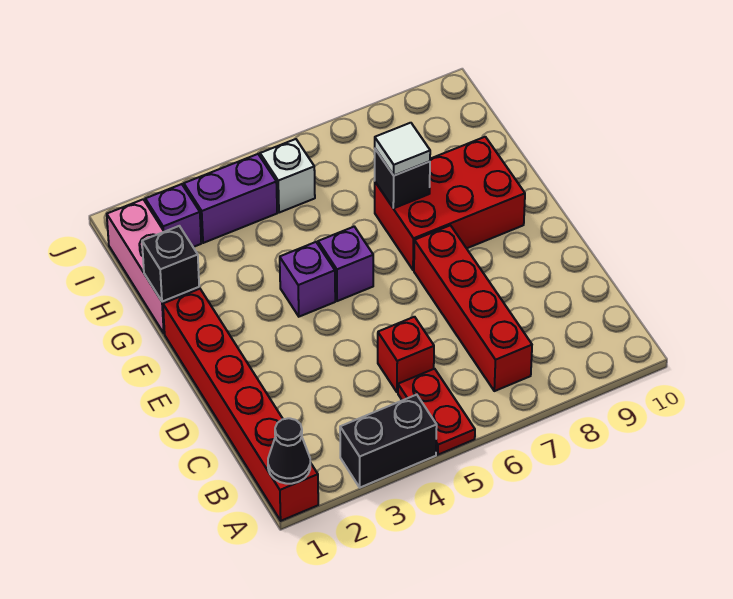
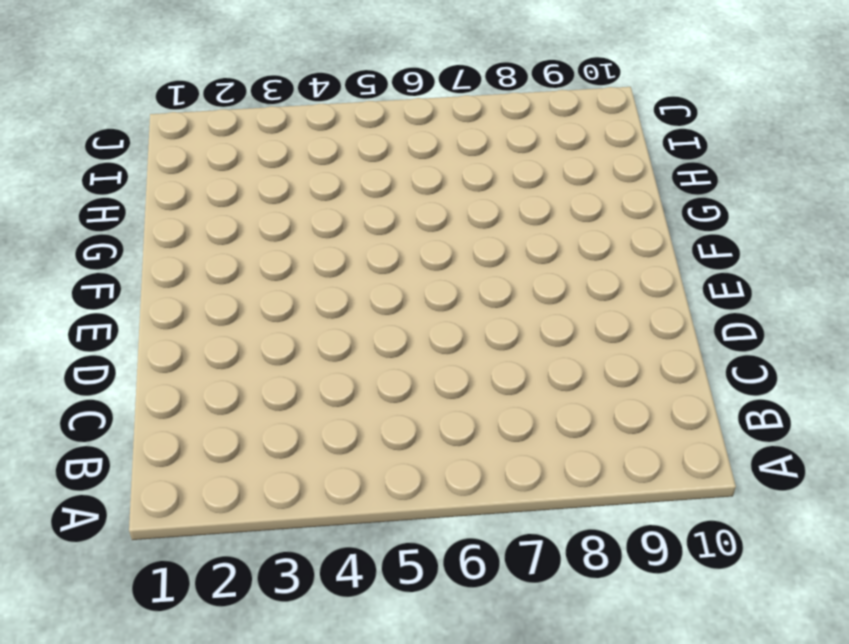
none -> red 1x6 brick [163,289,318,521]
none -> black 1x2 brick [340,395,437,487]
none -> red 1x2 plate [398,369,475,455]

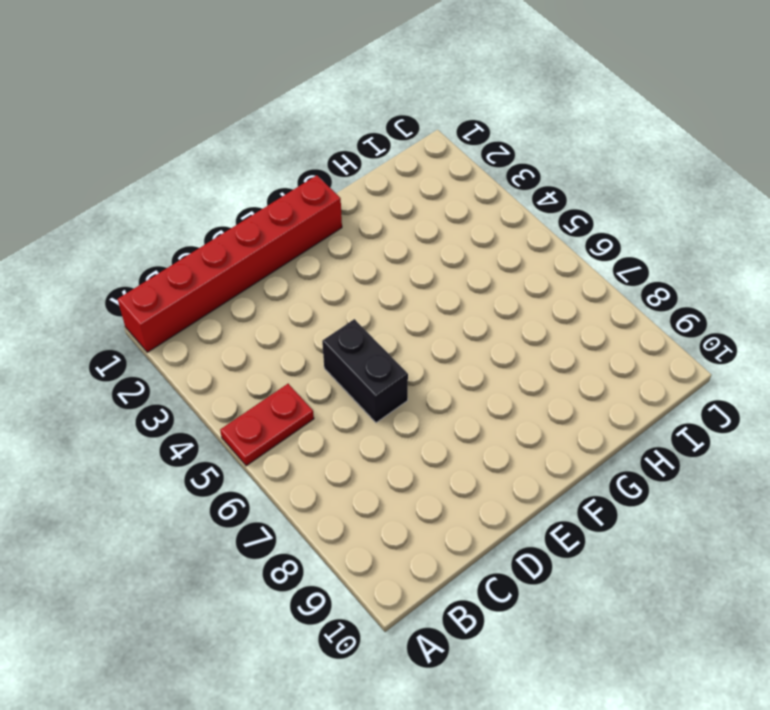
black 1x2 brick [322,319,408,423] -> black 1x2 brick moved to [340,395,437,487]
none -> red 1x4 brick [414,225,532,391]
none -> red 1x1 brick [378,317,434,392]
none -> purple 1x1 brick [280,242,335,317]

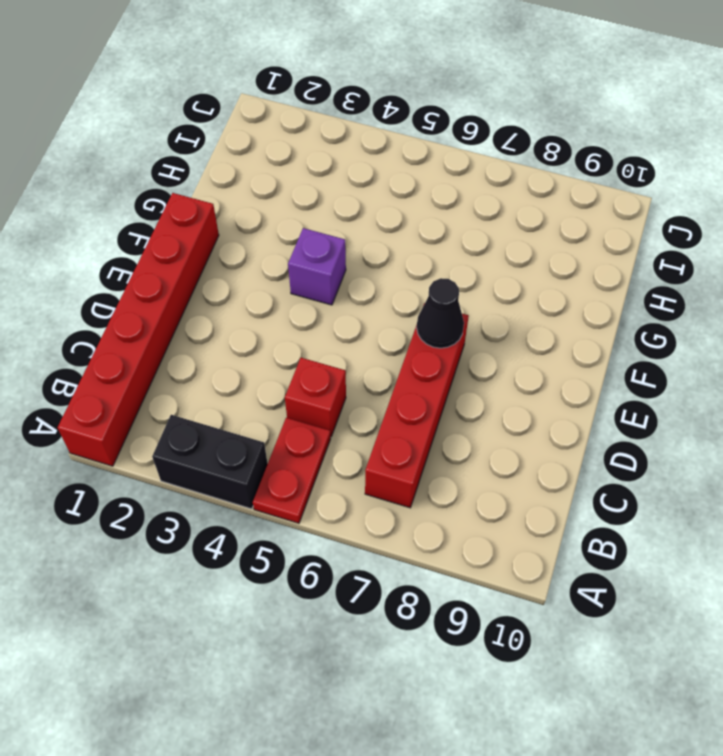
black 1x1 cone [417,278,464,348] -> black 1x1 cone moved to [268,418,310,484]
none -> purple 1x1 brick [318,227,373,301]
none -> red 2x3 brick [375,137,525,270]
none -> pink 1x3 brick [107,199,200,333]

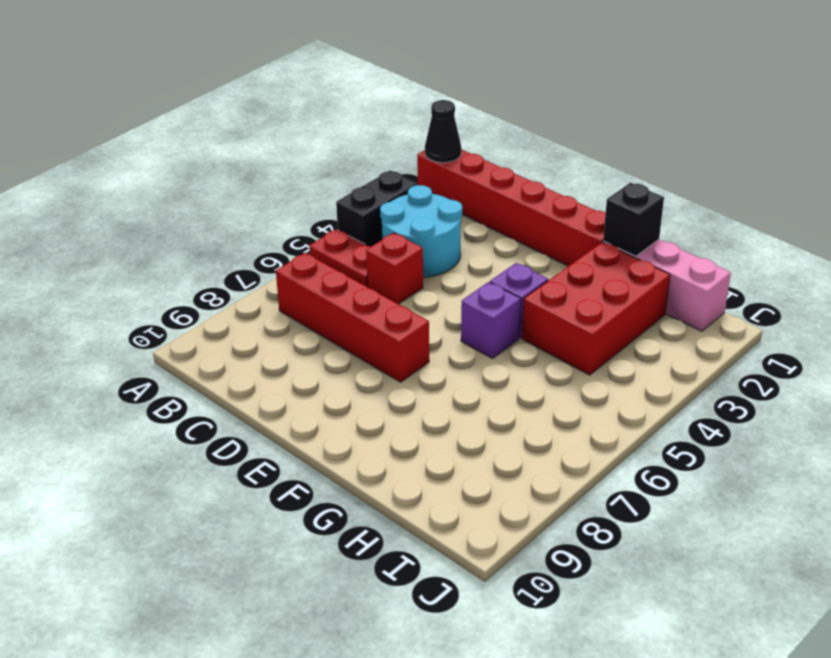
cyan 2x2 round brick [380,185,462,277] -> none
red 2x3 brick [522,242,670,375] -> red 2x3 brick moved to [375,137,525,270]
none -> purple 1x1 brick [145,184,201,247]
none -> purple 1x2 brick [184,154,277,243]
none -> white 1x1 brick [260,139,315,213]

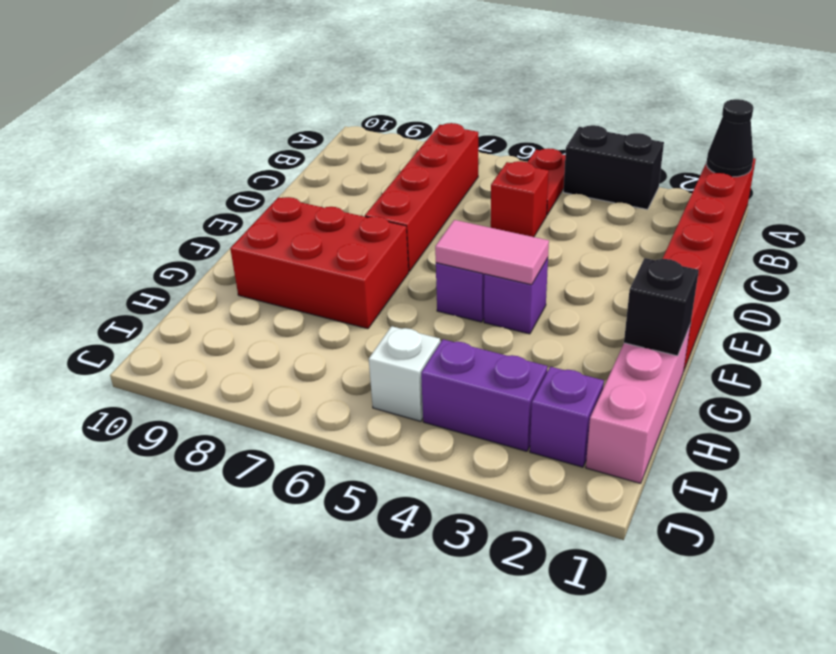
pink 1x2 tile [435,220,549,285] -> none
none -> black 1x1 brick [375,149,430,208]
none -> white 1x1 tile [375,123,430,175]

